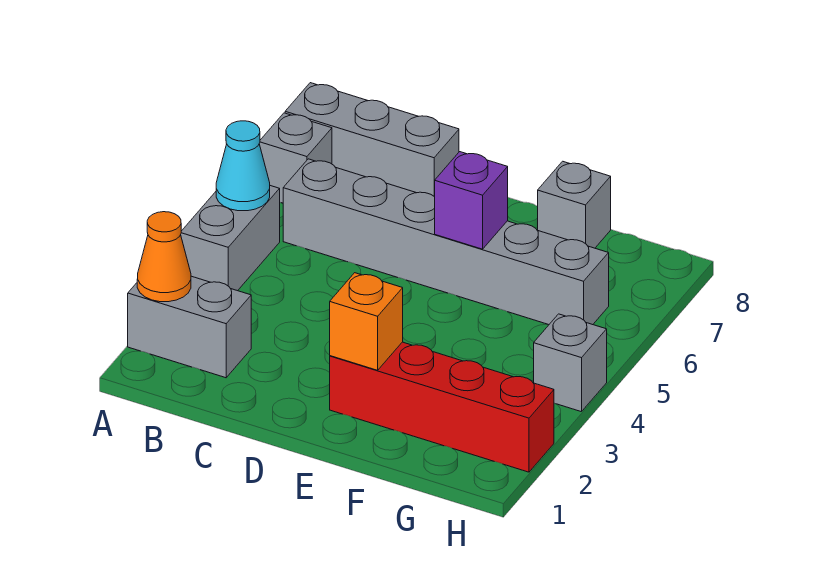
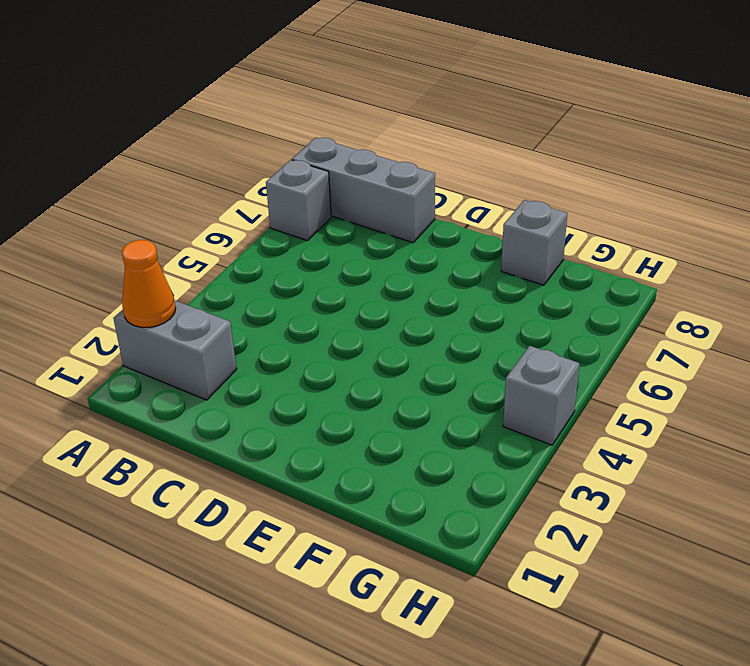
none -> grey 1x2 brick [181,186,280,291]
none -> grey 1x6 brick [283,159,609,325]
none -> red 1x4 brick [330,342,554,472]

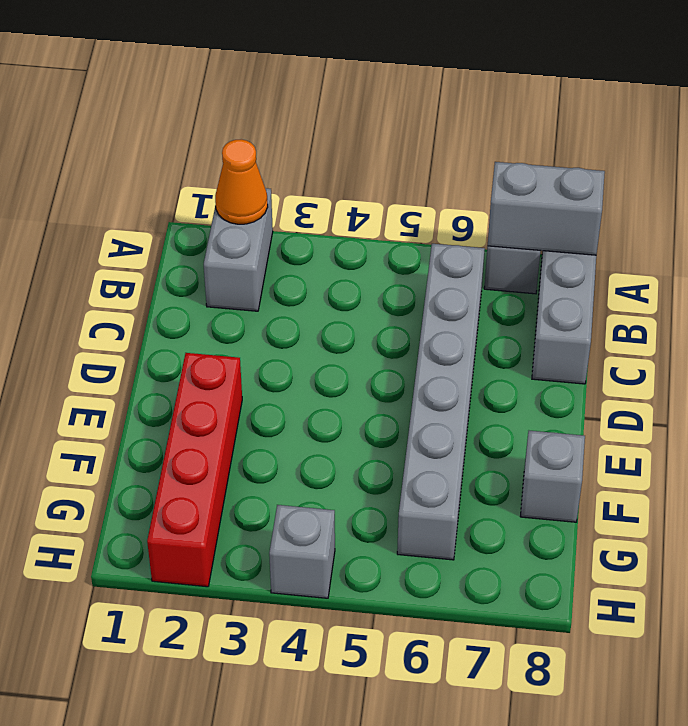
grey 1x2 brick [488,162,605,255] -> grey 1x2 brick moved to [181,186,280,291]
none -> cyan 1x1 cone [216,121,270,211]
none -> orange 1x1 brick [330,273,403,370]
none -> purple 1x1 brick [434,152,508,249]

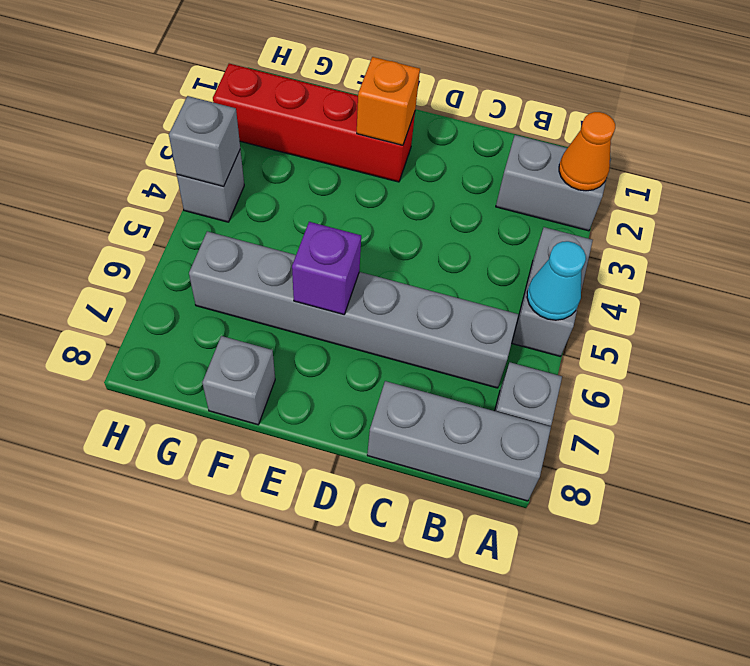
grey 1x1 brick [169,96,240,187] -> none

